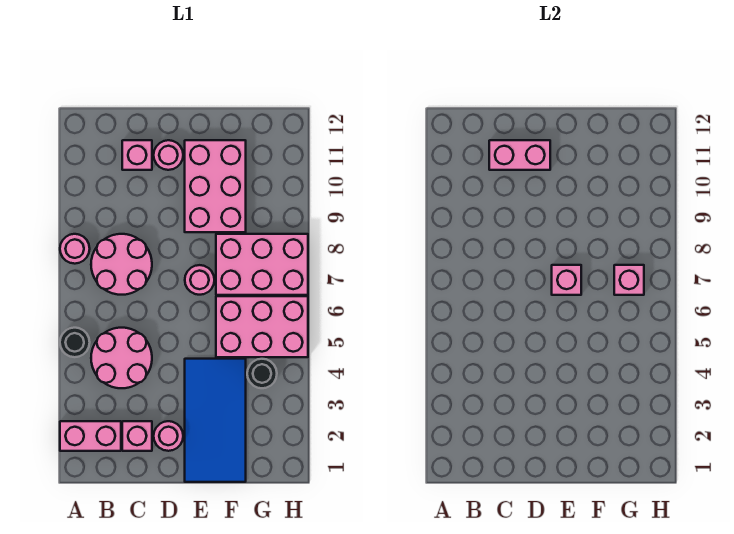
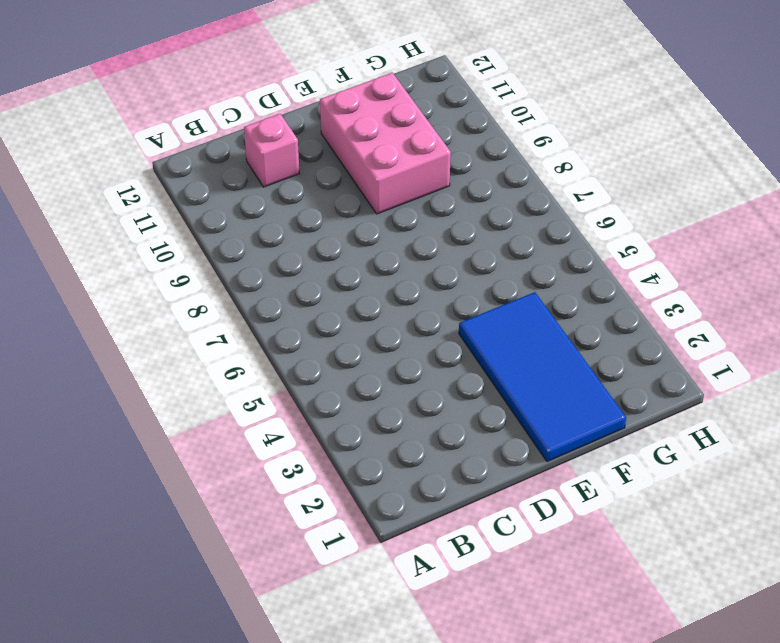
none -> pink 1x2 brick [60,421,121,451]
none -> black 1x1 round brick [60,328,90,357]
none -> pink 1x1 round brick [60,234,90,264]

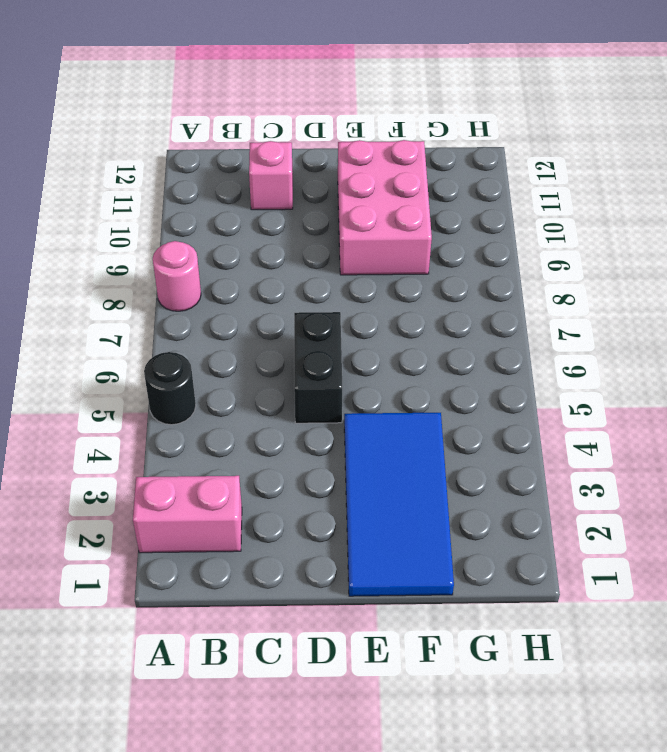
black 1x2 brick [294,312,342,423] -> none
none -> pink 2x2 round brick [91,328,152,388]
none -> pink 2x2 round brick [91,234,152,295]
none -> pink 1x1 brick [122,421,152,451]

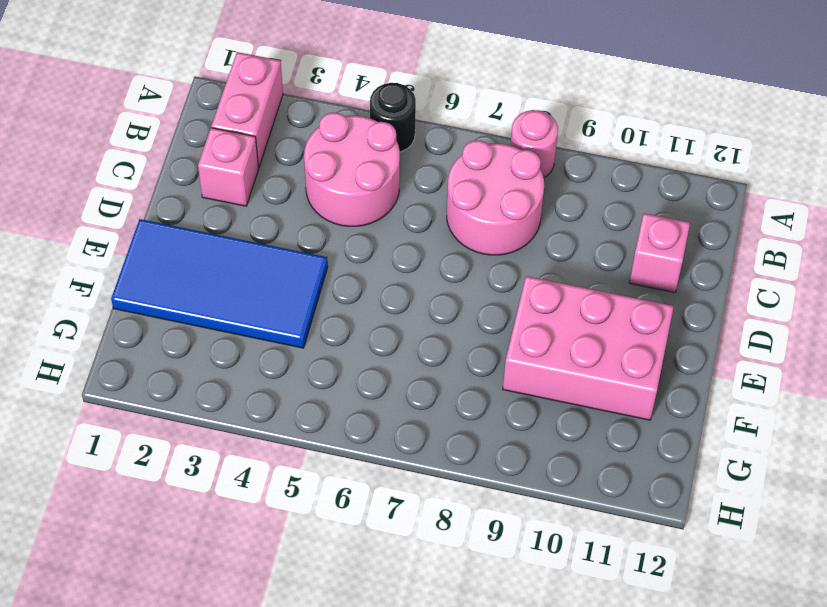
none -> pink 1x1 round brick [154,421,183,451]
none -> pink 1x1 round brick [154,140,183,170]
none -> pink 1x1 round brick [185,265,214,295]

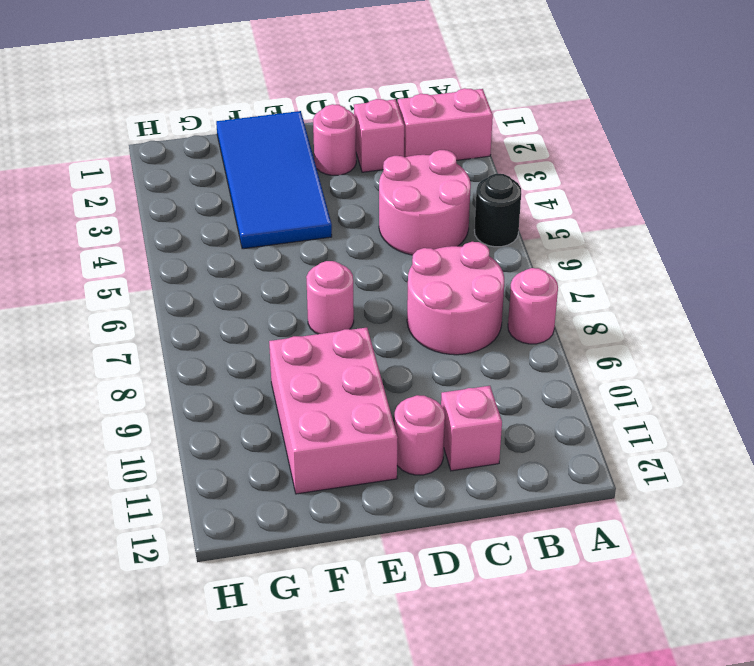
none -> pink 2x3 brick [216,296,308,357]
none -> pink 2x3 brick [216,234,308,295]
none -> black 1x1 round brick [247,359,277,388]

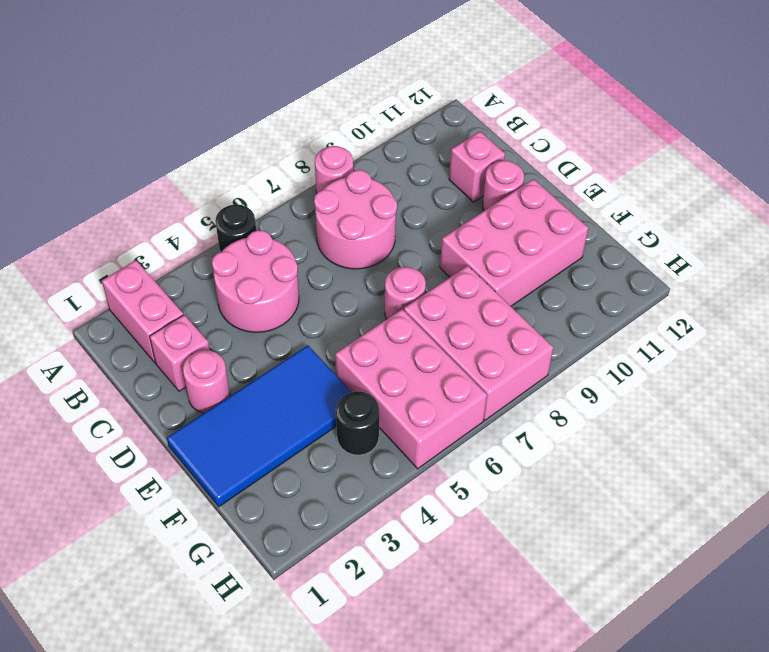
none -> pink 1x2 brick [489,140,550,170]
none -> pink 1x1 brick [552,265,581,295]
none -> pink 1x1 brick [614,265,644,295]

